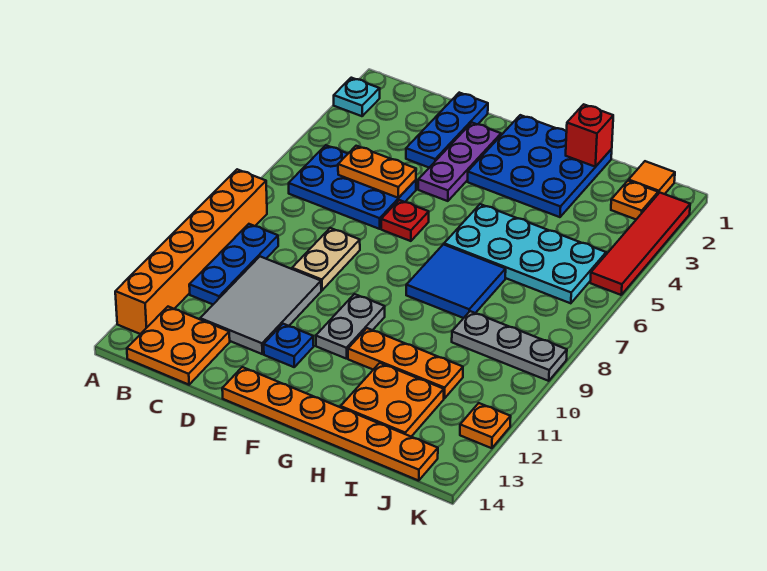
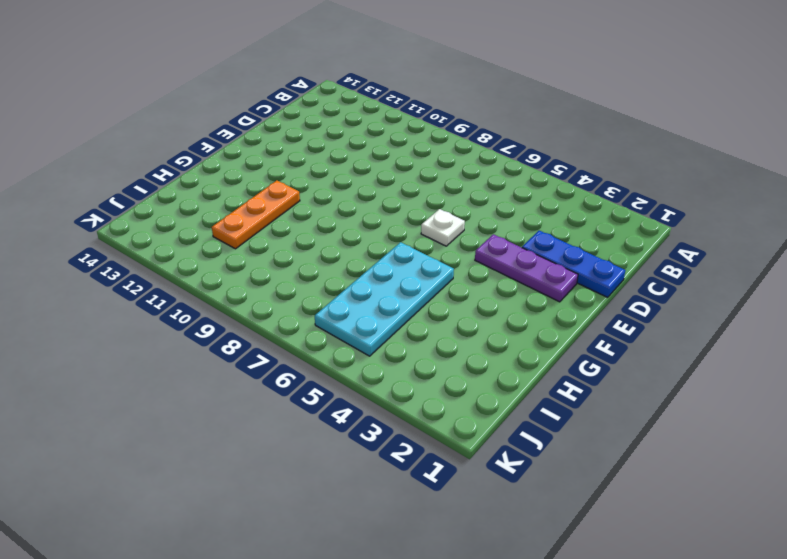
white 1x1 plate [421,209,465,246] -> red 1x1 plate [381,200,429,241]
none -> cyan 1x1 plate [334,78,380,116]
none -> orange 1x6 brick [115,169,267,334]
none -> blue 2x3 plate [289,145,416,229]

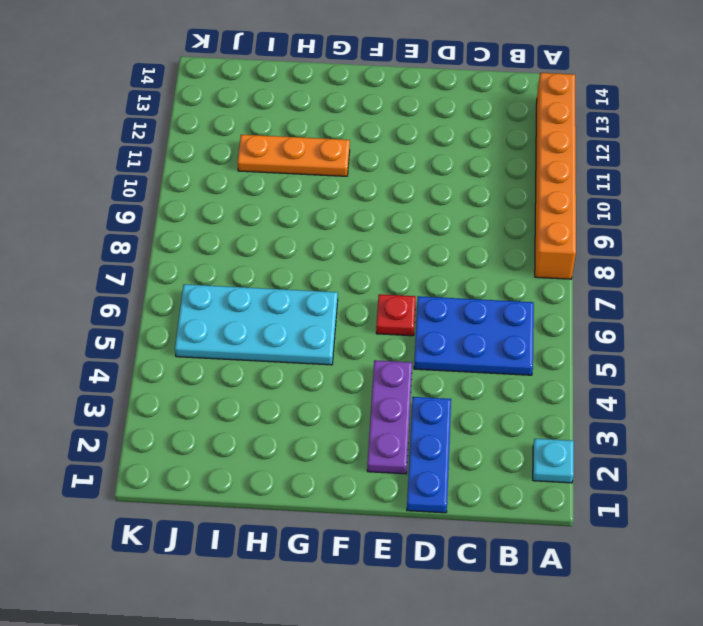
none -> blue 1x3 plate [189,224,278,304]
none -> orange 2x2 plate [127,307,230,385]
none -> grey 2x3 tile [200,257,321,354]

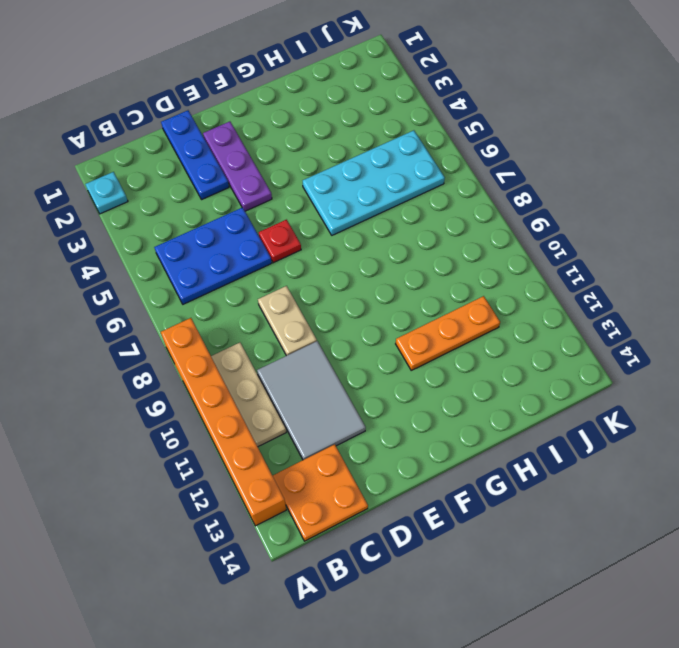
tan 1x3 plate [211,343,286,447] -> blue 1x3 plate [189,224,278,304]
none -> blue 1x1 plate [264,324,314,367]
none -> orange 1x6 plate [222,367,438,481]
none -> blue 3x3 plate [468,115,612,217]

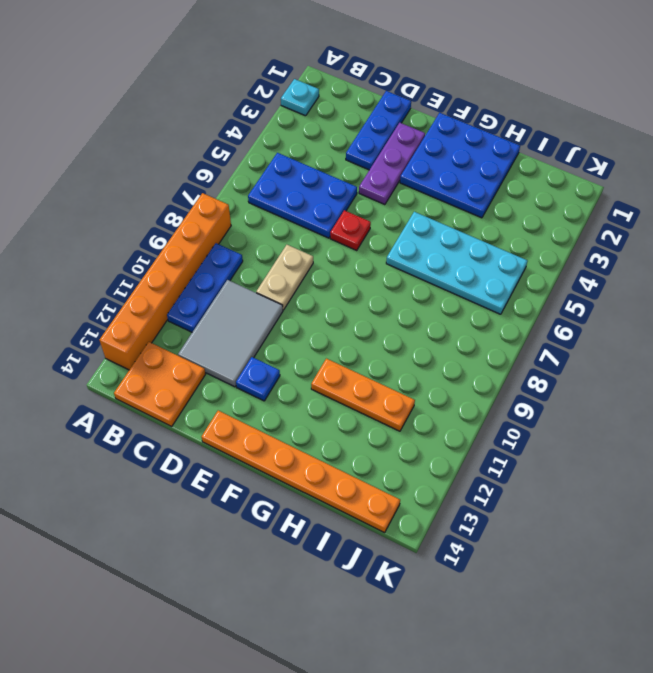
none -> grey 1x2 plate [316,294,385,359]
none -> blue 2x2 tile [406,244,506,318]
none -> orange 2x2 plate [341,363,444,437]

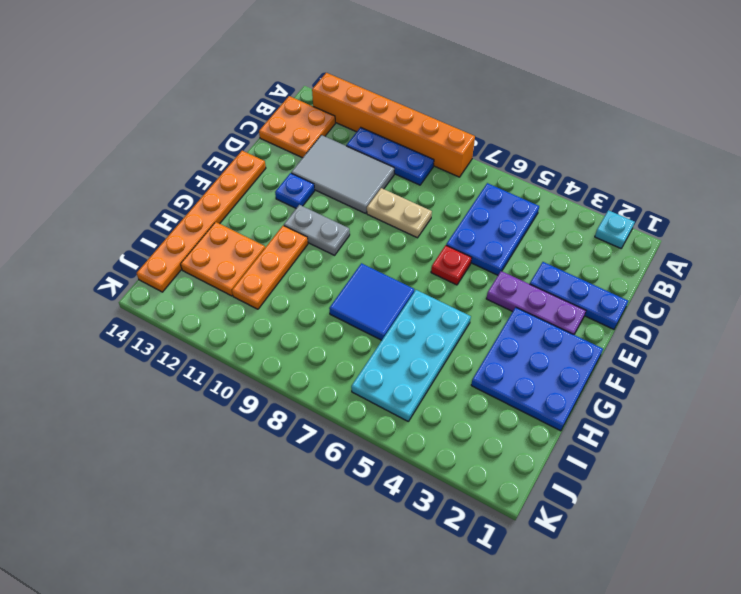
none -> grey 1x3 plate [452,311,567,381]
none -> orange 1x1 tile [629,161,675,194]
none -> orange 1x1 plate [611,181,658,219]

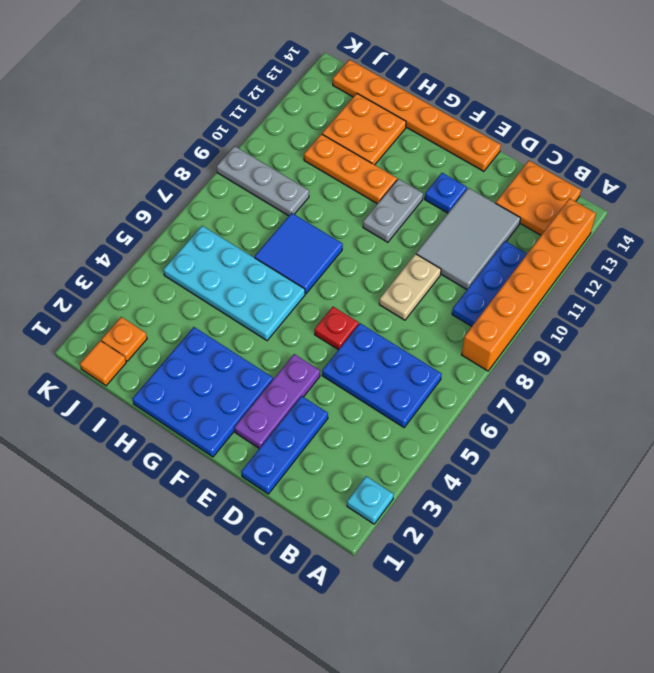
none -> red 1x4 tile [590,193,690,295]
none -> orange 1x1 plate [460,403,511,448]
none -> orange 1x2 plate [338,146,416,198]

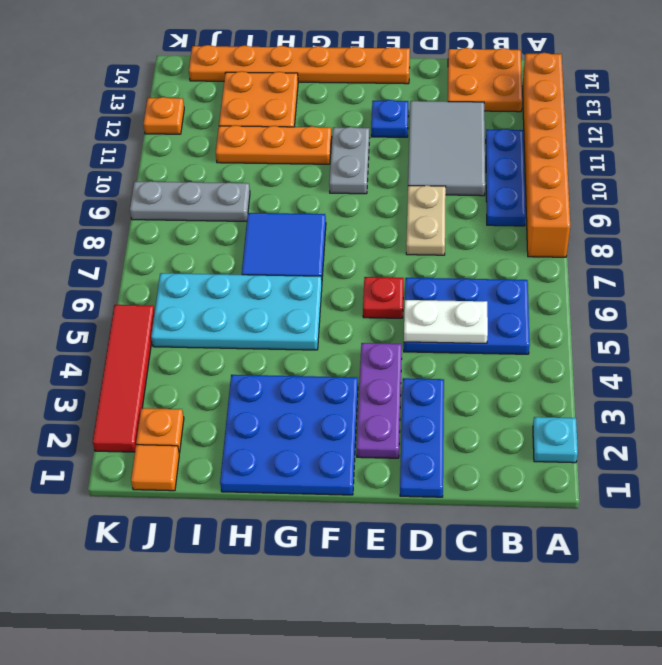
white 1x2 plate [404,300,488,343] -> orange 1x2 plate [338,146,416,198]
none -> red 1x1 brick [566,104,613,167]

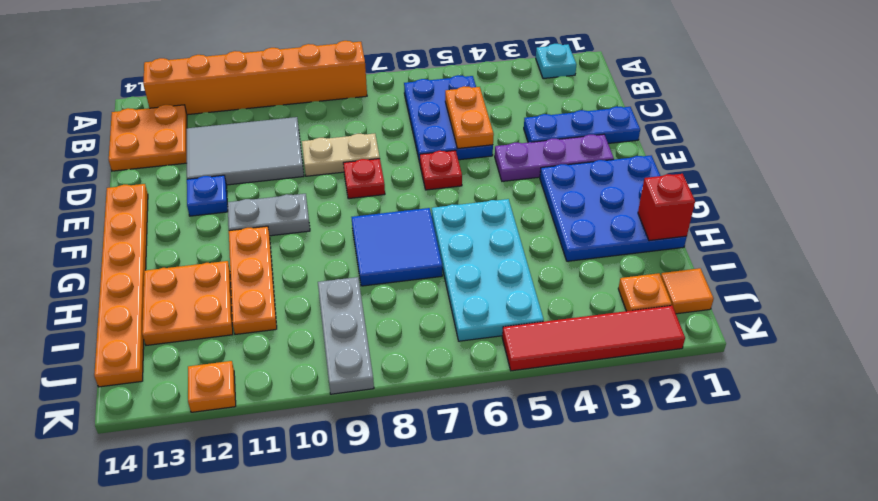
red 1x1 plate [343,159,385,199] -> none
none -> blue 1x3 plate [189,224,278,304]

